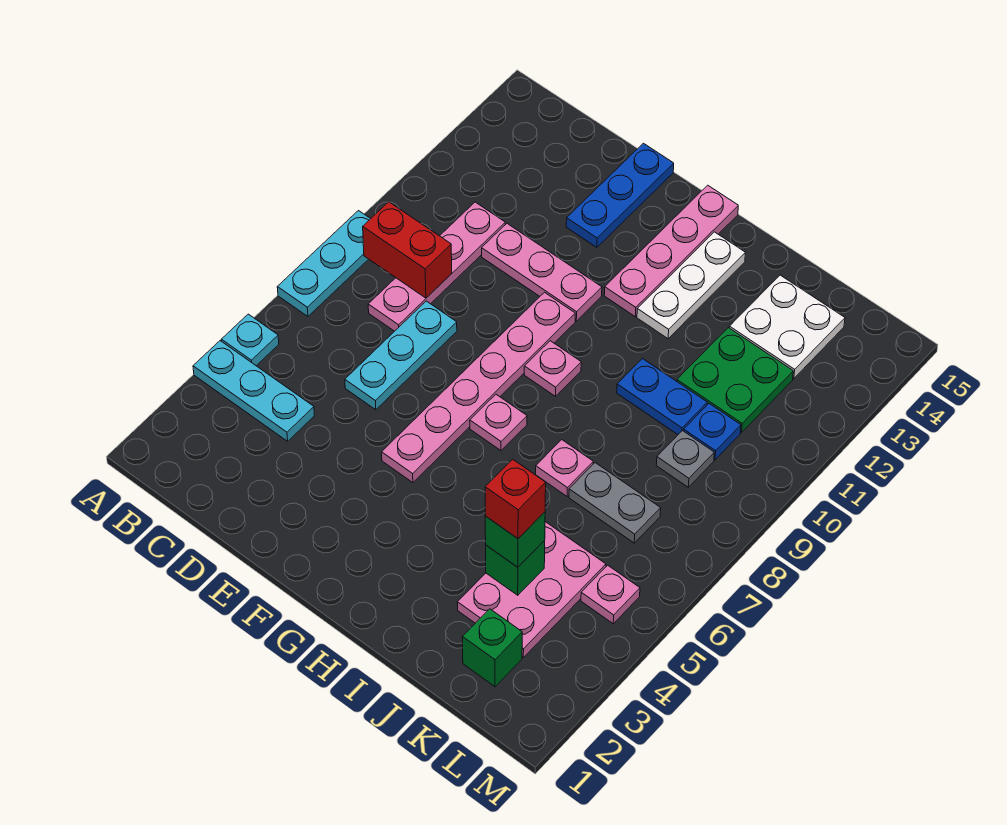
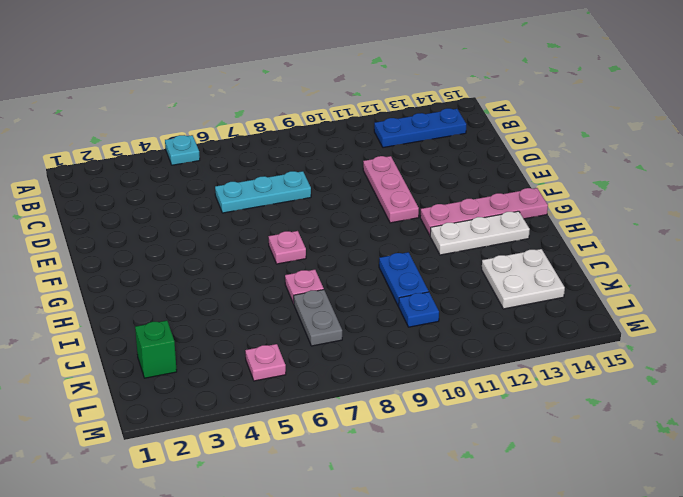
blue 1x3 plate [374,108,466,148] -> blue 1x3 plate moved to [566,143,674,247]
none -> cyan 1x3 plate [193,341,314,441]
none -> cyan 1x3 plate [277,211,370,316]
none -> pink 1x4 plate [368,202,505,331]

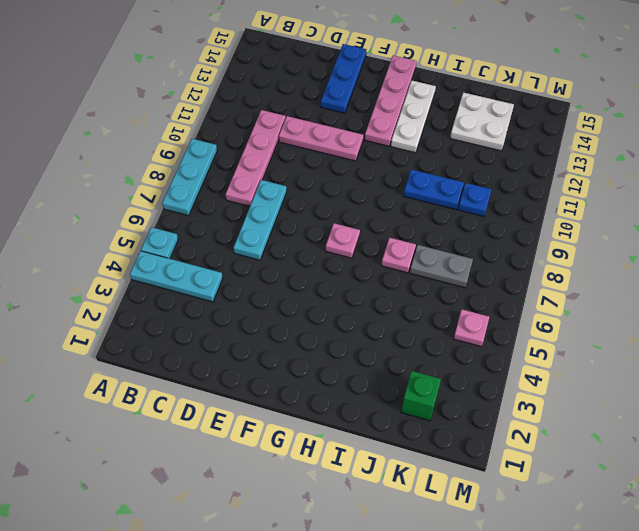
none -> pink 1x6 plate [382,292,575,483]
none -> pink 1x1 plate [524,341,581,396]
none -> pink 2x3 plate [457,522,606,657]

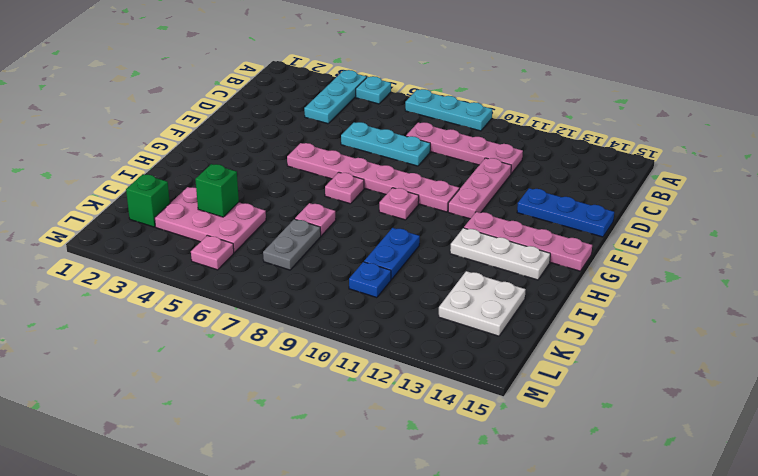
none -> green 2x2 plate [677,328,793,433]
none -> grey 1x1 plate [656,431,714,487]
none -> red 1x2 brick [363,202,452,298]

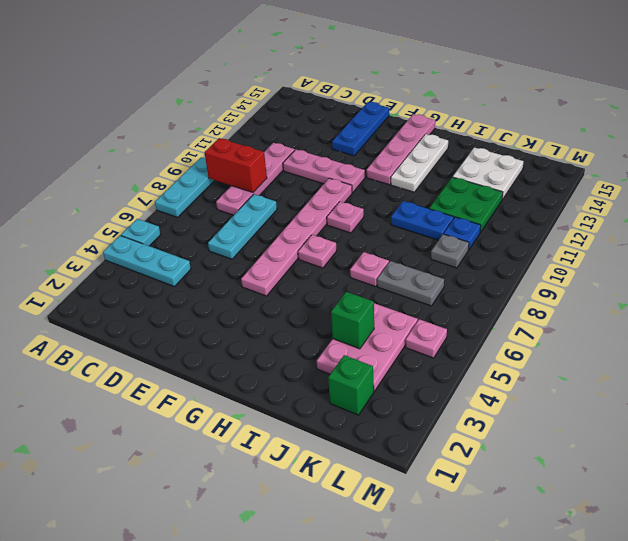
none -> green 1x1 brick [485,512,545,567]
none -> red 1x1 brick [485,459,546,538]

